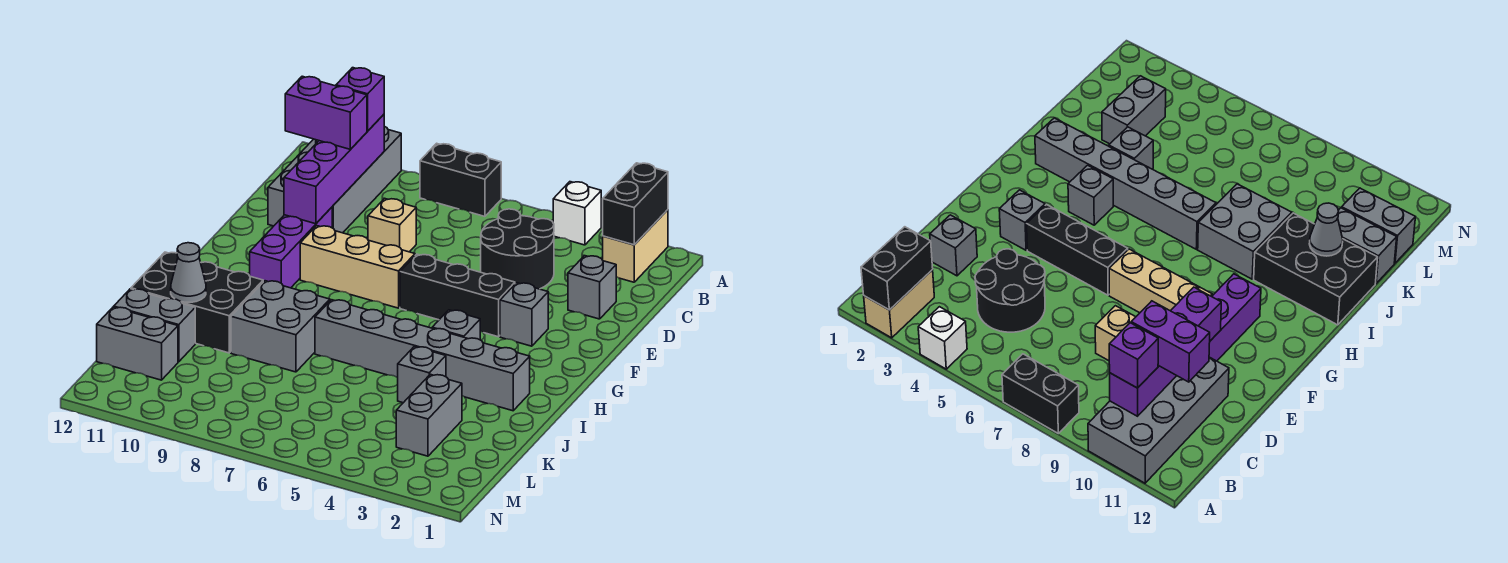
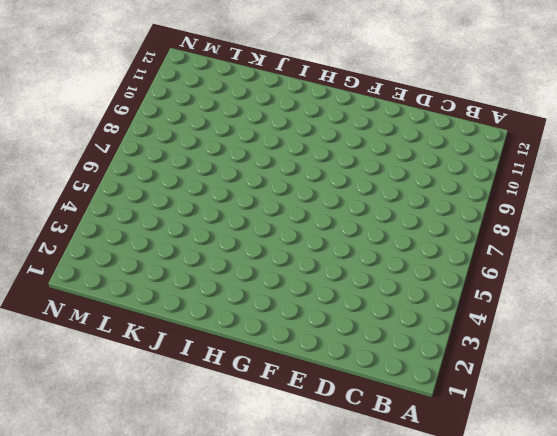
none -> tan 1x2 brick [603,210,668,282]
none -> white 1x1 brick [553,182,601,245]
none -> black 1x2 brick [420,143,501,216]

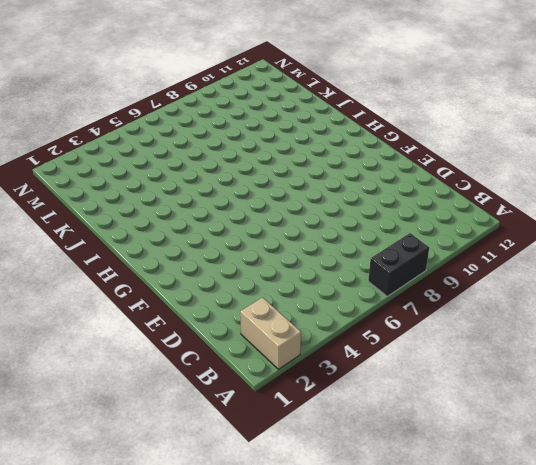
none -> white 1x1 brick [553,182,601,245]
none -> grey 2x4 brick [268,126,401,233]
none -> black 2x2 round brick [481,209,554,289]

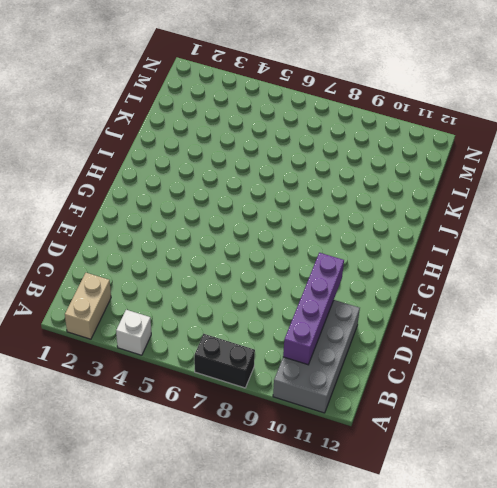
none -> black 2x2 round brick [481,209,554,289]
none -> grey 1x1 brick [568,256,616,319]
none -> tan 1x1 brick [368,198,416,252]

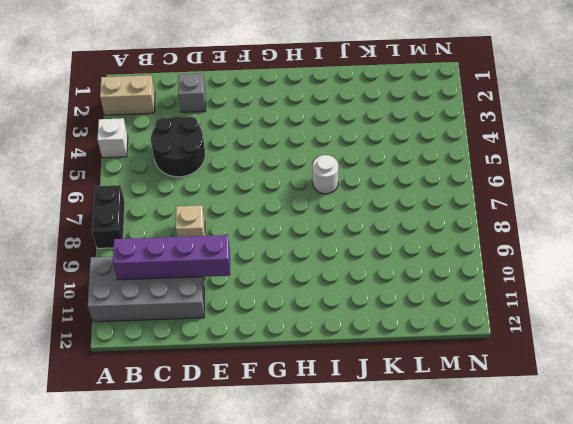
white 1x1 round brick [313,155,338,194] -> grey 1x6 brick [315,300,530,411]
none -> purple 1x3 brick [250,207,332,288]
none -> grey 1x1 brick [500,283,548,346]
none -> black 1x3 brick [400,254,515,337]

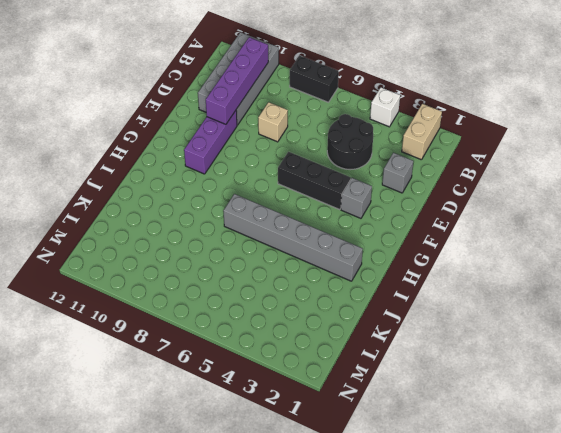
none -> tan 1x3 brick [300,226,415,308]
none -> grey 1x1 brick [432,310,480,340]
none -> grey 2x2 brick [231,281,330,372]

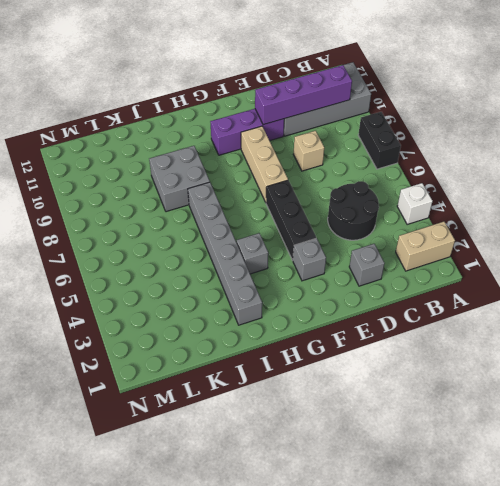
none -> black 2x3 brick [131,252,263,353]
none -> grey 1x1 brick [398,347,446,403]
none -> grey 1x2 brick [396,374,462,456]

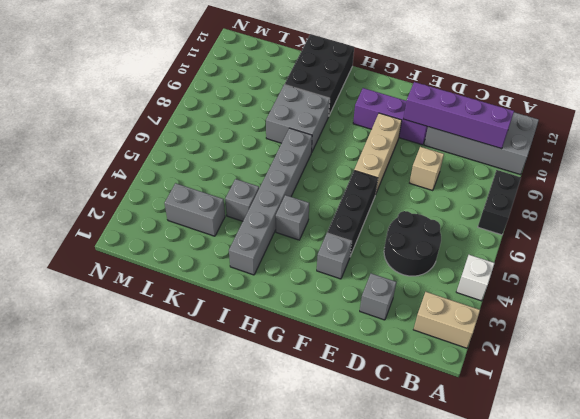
none -> grey 1x2 brick [114,289,195,362]
none -> grey 1x2 brick [97,307,178,380]
none -> black 1x2 brick [603,163,668,245]

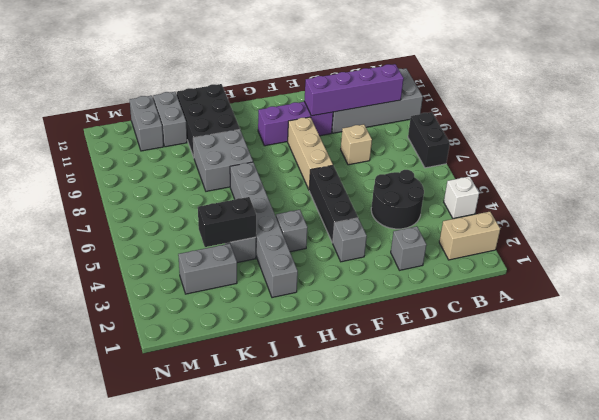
black 1x2 brick [198,197,256,247] -> black 1x2 brick moved to [603,163,668,245]
none -> grey 1x1 cone [171,243,206,302]
none -> purple 1x1 brick [336,68,384,131]
none -> purple 1x2 brick [285,76,367,149]

